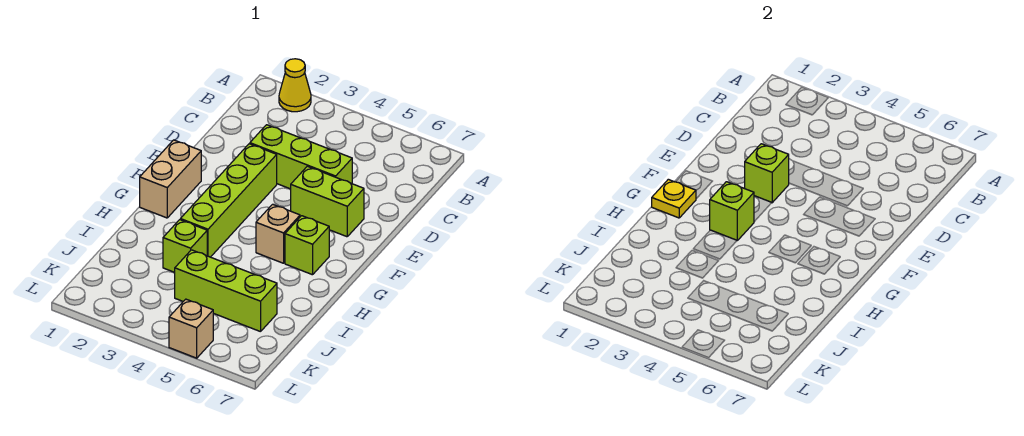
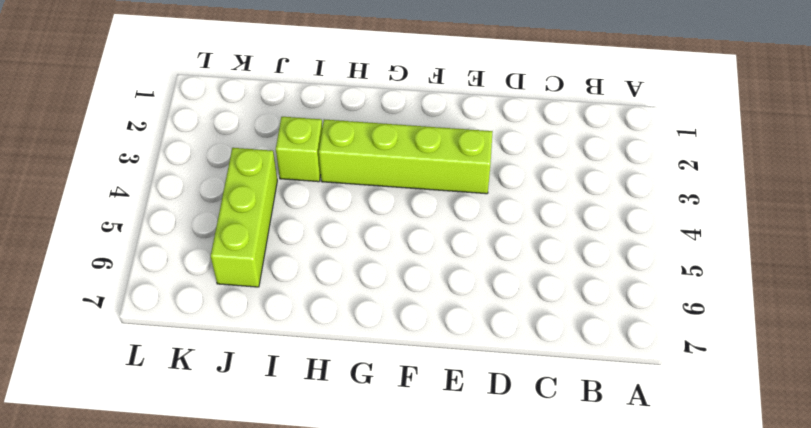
none -> yellow 1x1 cone [279,59,311,112]
none -> lime 1x3 brick [250,125,352,189]
none -> lime 1x2 brick [291,166,364,237]

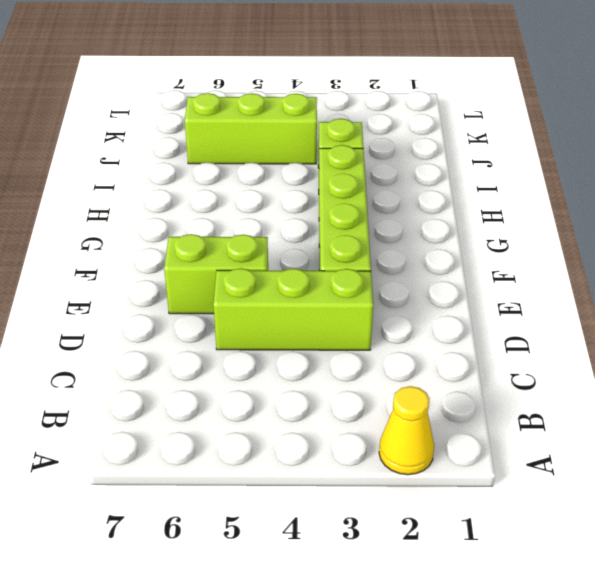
none -> tan 1x2 brick [140,140,201,218]
none -> tan 1x1 brick [256,204,300,263]
none -> lime 1x1 brick [285,216,329,275]

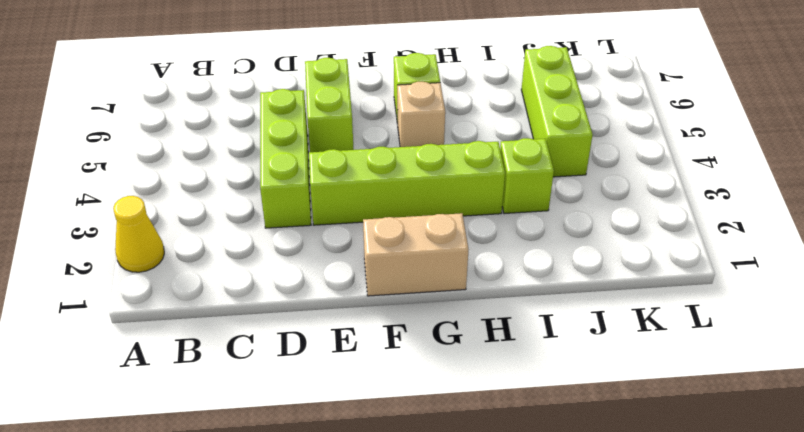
none -> tan 1x1 brick [169,299,213,358]
none -> lime 1x1 brick [745,144,789,203]
none -> yellow 1x1 plate [652,179,696,218]

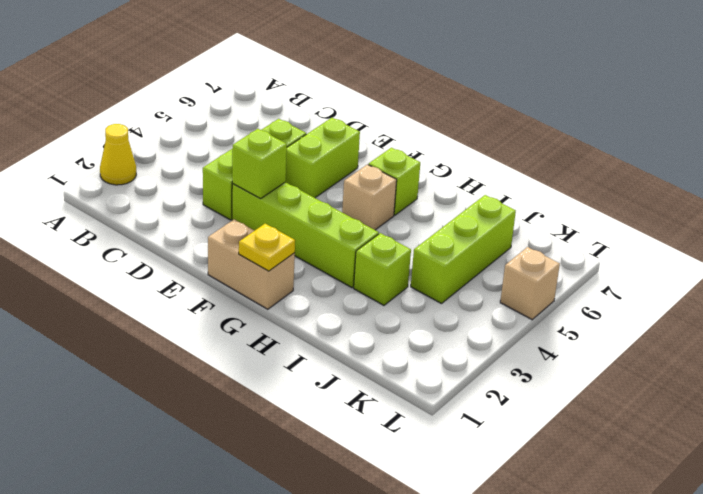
none -> lime 1x1 brick [710,182,754,240]

